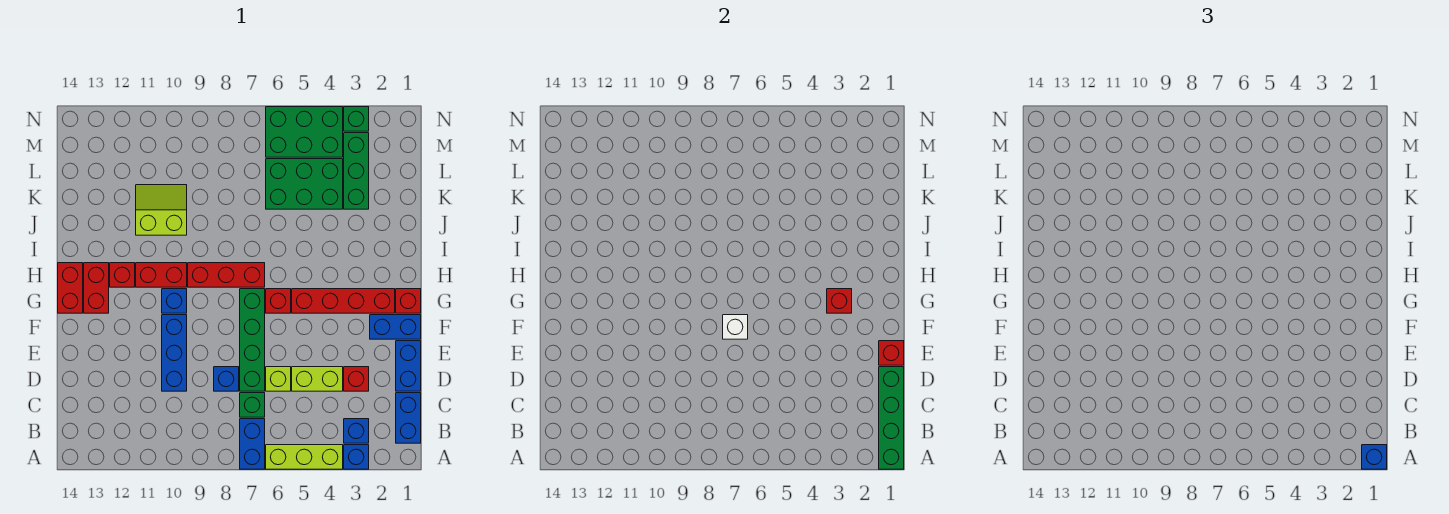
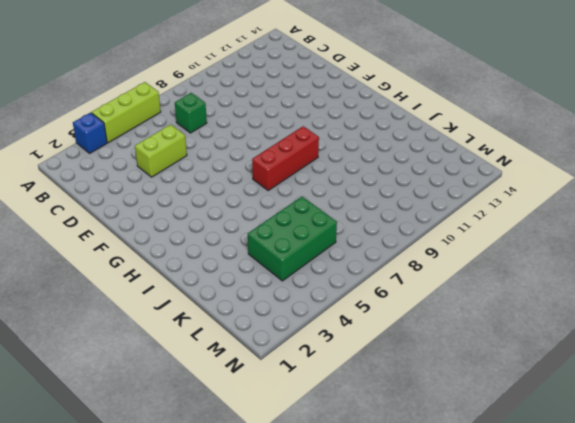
none -> blue 1x2 brick [240,419,265,469]
none -> blue 1x2 brick [396,393,421,443]
none -> blue 1x1 brick [344,419,369,443]
none -> blue 1x2 brick [396,341,421,391]

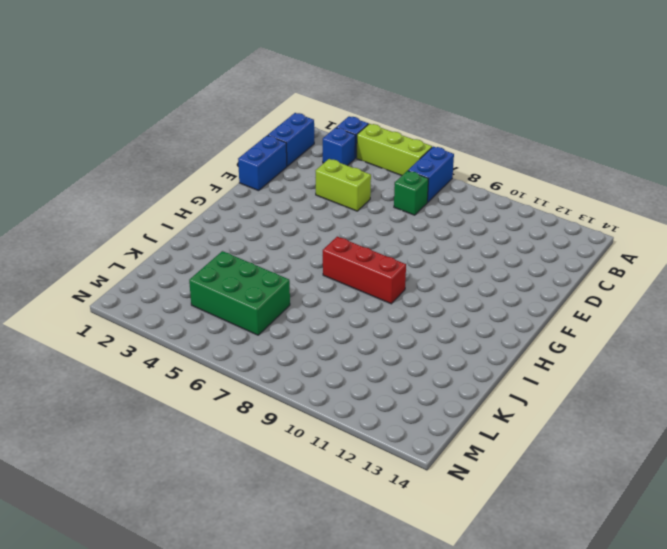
none -> red 1x1 brick [344,367,369,391]
none -> lime 1x1 brick [266,367,291,391]
none -> green 1x4 brick [240,289,265,391]
none -> blue 1x1 brick [214,367,239,391]

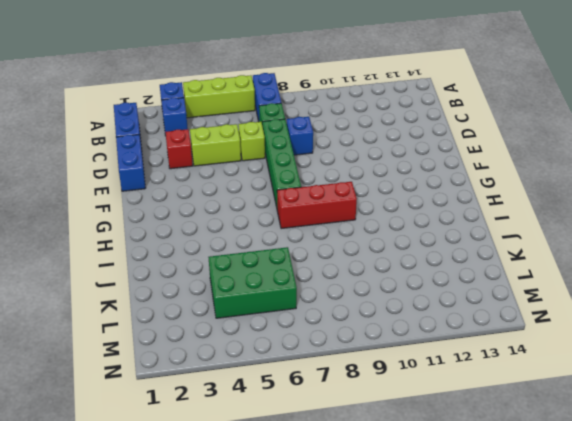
none -> blue 1x3 brick [162,315,187,391]
none -> blue 1x2 brick [370,315,421,339]
none -> red 1x1 brick [396,289,421,313]
none -> red 1x4 brick [292,289,395,313]

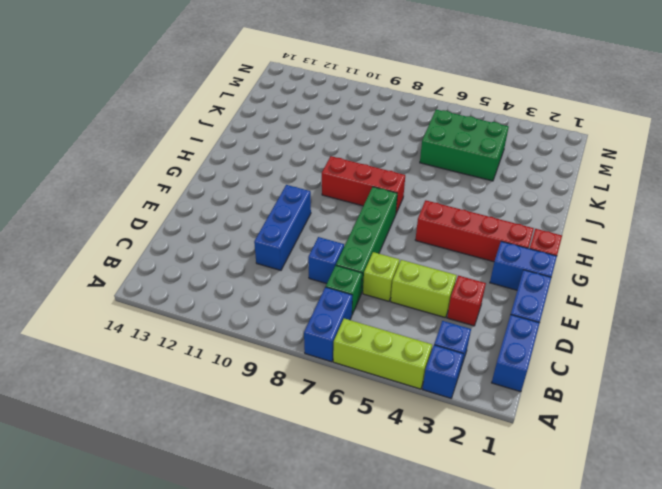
none -> red 1x1 brick [266,289,291,313]
none -> blue 1x1 brick [162,289,187,313]
none -> red 1x2 brick [84,263,109,313]
none -> red 1x2 brick [58,263,83,313]

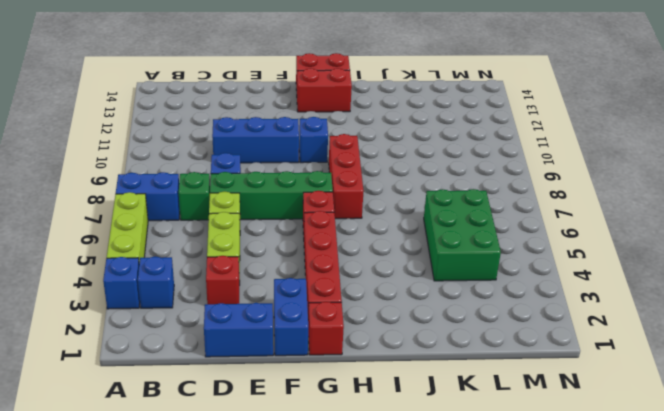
none -> blue 1x2 brick [396,393,421,443]
none -> red 1x2 brick [136,263,187,287]
none -> red 1x1 brick [110,263,135,287]
none -> lime 2x2 slope [136,185,187,235]

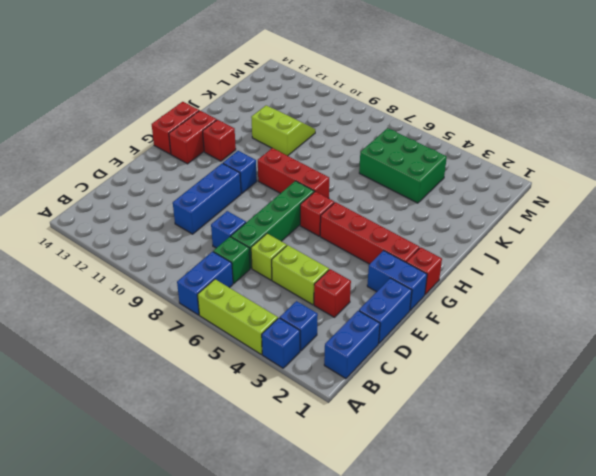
none -> red 1x2 brick [136,263,187,287]
none -> green 1x3 brick [344,133,369,209]
none -> green 2x3 brick [266,107,343,157]
none -> green 1x1 brick [344,107,369,131]

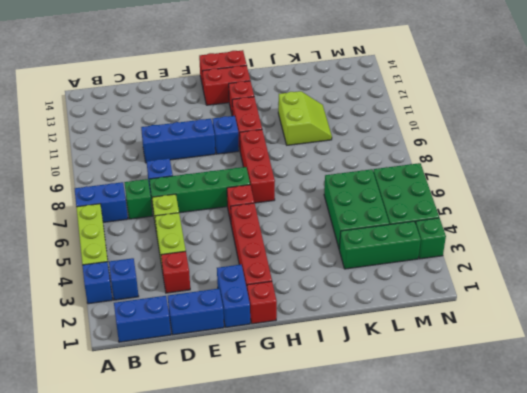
none -> green 1x4 brick [879,367,904,469]
none -> red 1x1 brick [879,341,904,365]
none -> white 1x1 brick [723,315,748,339]
none -> red 1x1 brick [827,289,852,313]

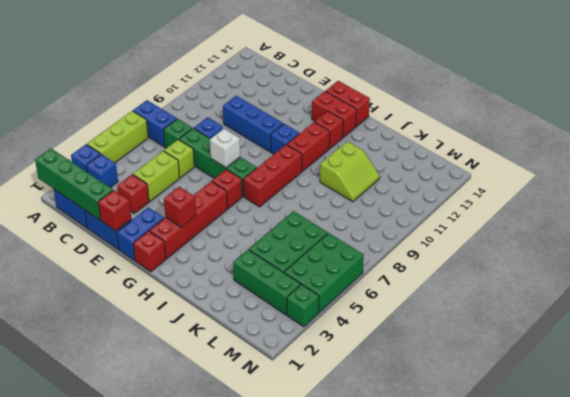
none -> blue 1x1 brick [1362,445,1387,469]

